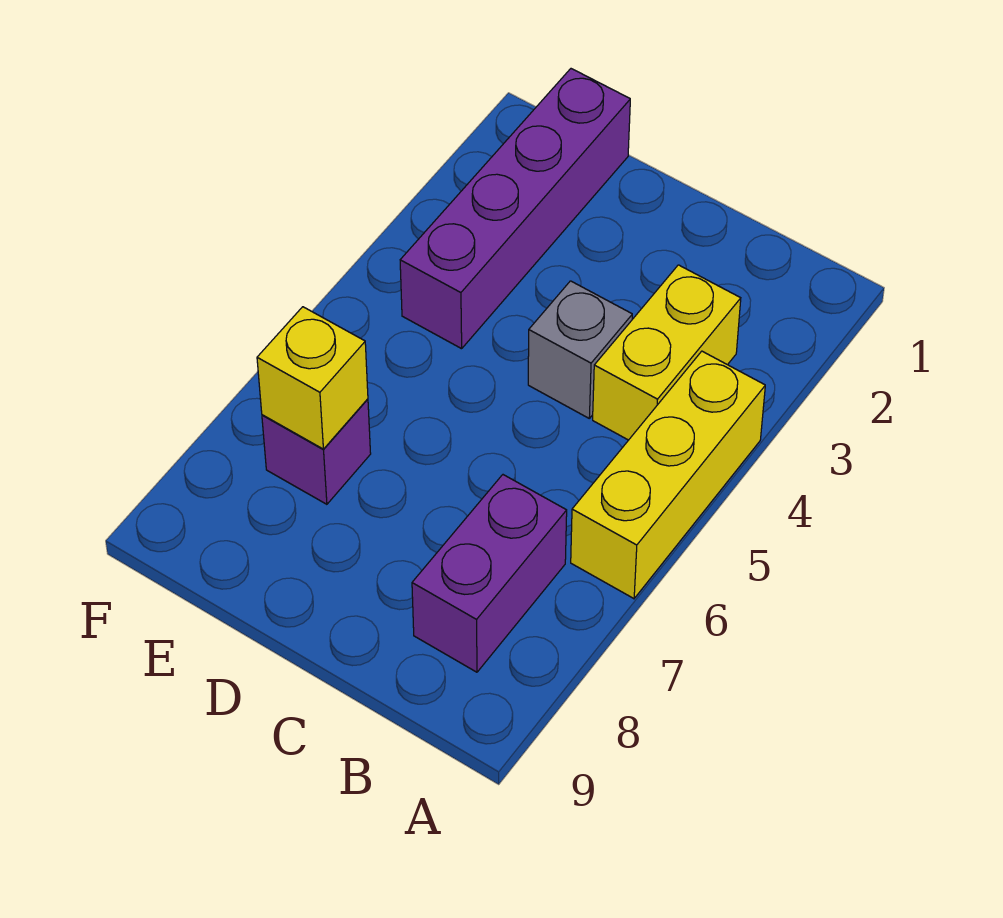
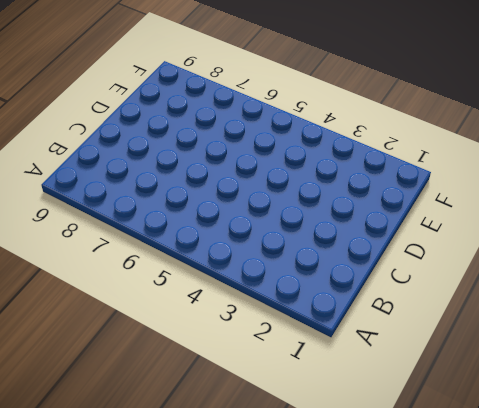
none -> yellow 1x3 brick [571,351,765,599]
none -> yellow 1x2 brick [593,265,741,440]

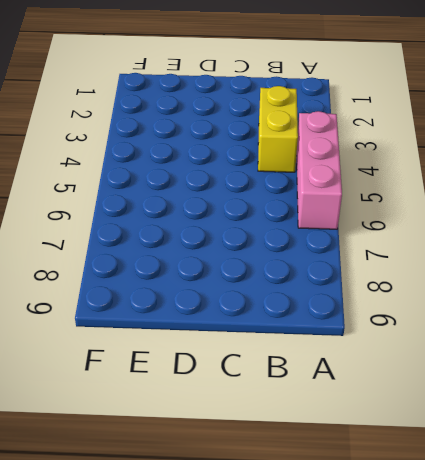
pink 1x3 brick [296,111,342,229] -> yellow 1x3 brick [571,351,765,599]
none -> purple 1x2 brick [412,475,567,672]
none -> grey 1x1 brick [528,281,632,418]

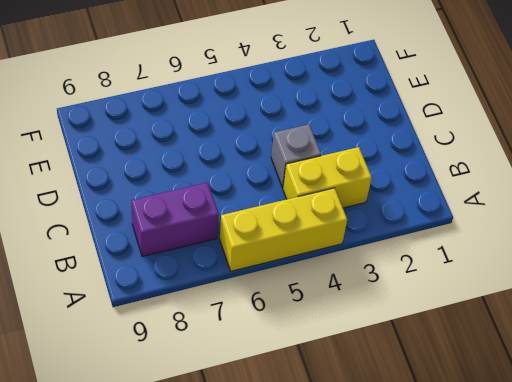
none -> purple 1x4 brick [400,69,630,349]
none -> purple 1x1 brick [262,399,371,504]

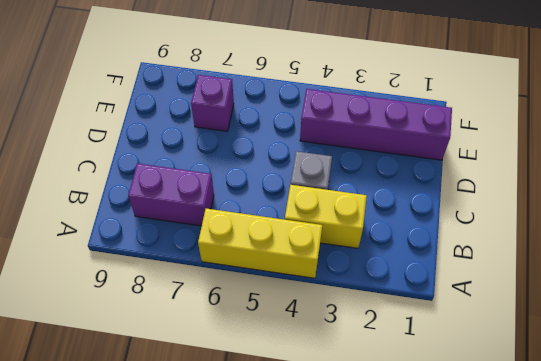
none -> yellow 1x1 brick [257,307,368,449]

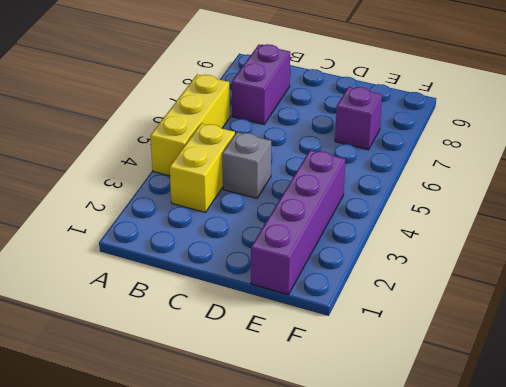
none -> yellow 1x1 brick [257,307,368,449]

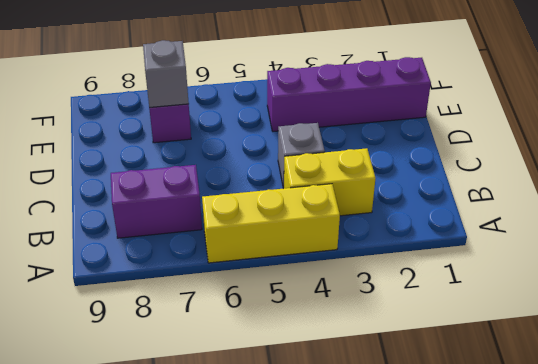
grey 1x1 brick [143,40,189,108] -> yellow 1x1 brick [257,307,368,449]

